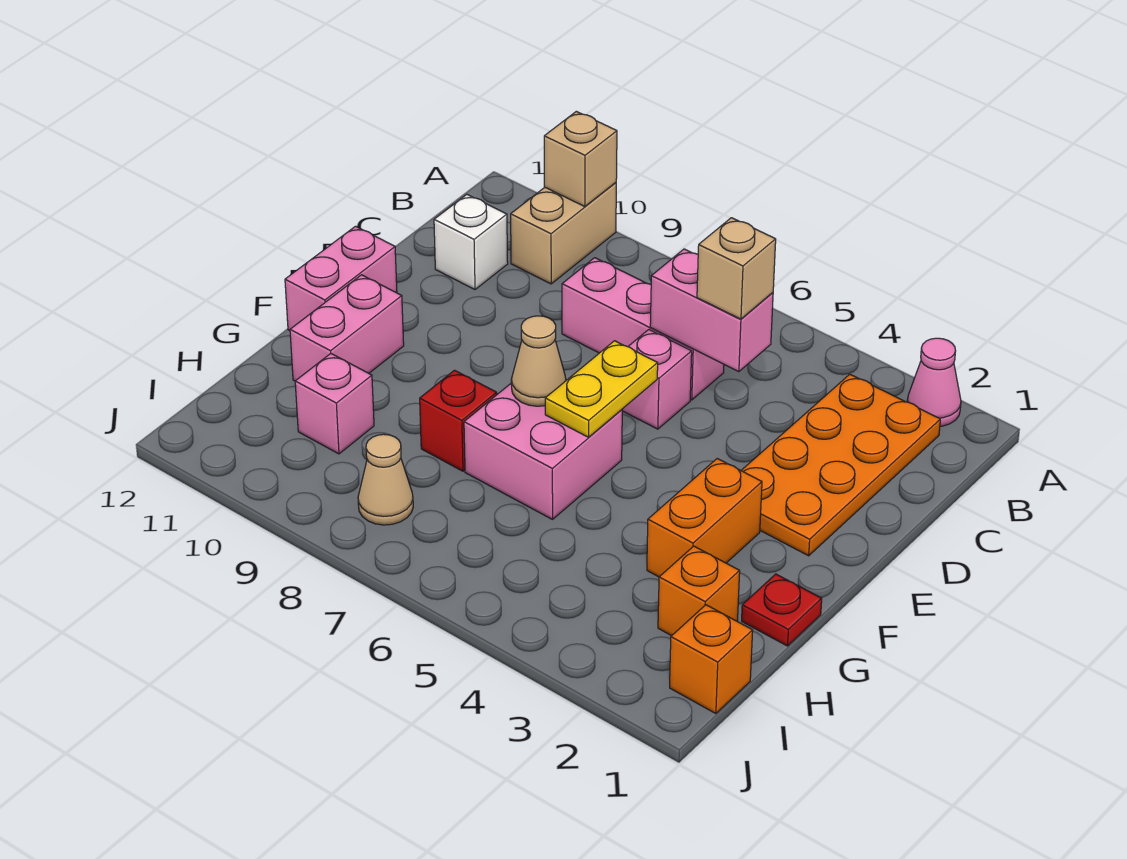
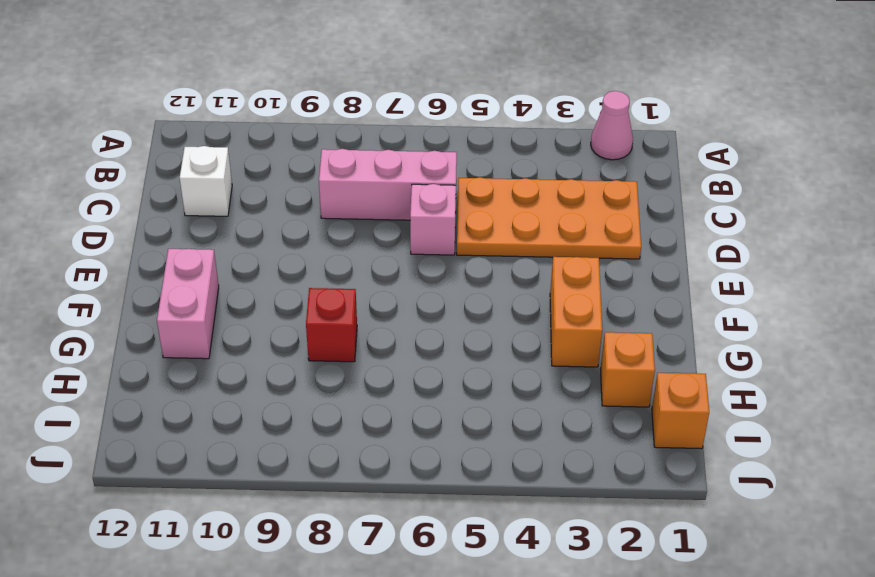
orange 2x4 plate [457,177,641,259] -> orange 2x4 plate turned to [741,374,940,556]
none -> tan 1x2 brick [511,183,616,284]
none -> pink 1x2 brick [285,226,397,330]
none -> pink 2x2 brick [464,384,622,519]

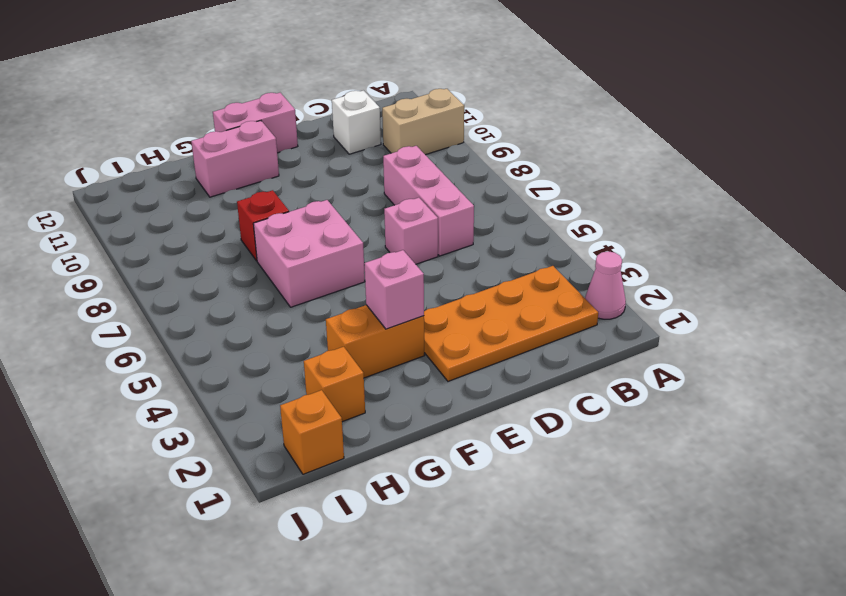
pink 1x1 brick [364,250,424,329] -> pink 1x1 brick moved to [295,354,374,454]
none -> red 1x1 plate [742,574,822,646]
none -> tan 1x1 cone [358,434,413,525]
none -> tan 1x1 brick [544,111,617,207]

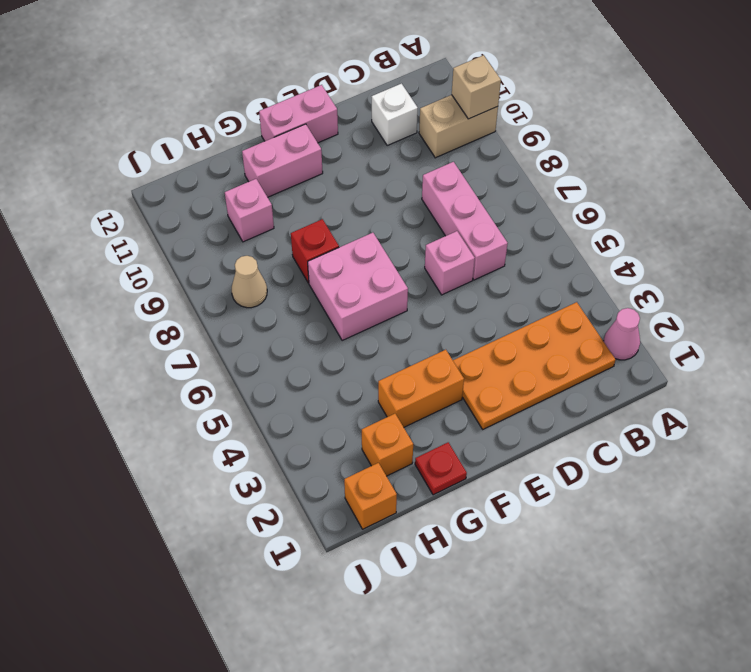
none -> pink 1x2 brick [650,249,773,372]
none -> yellow 1x2 plate [545,341,658,437]
none -> tan 1x1 cone [511,316,566,406]

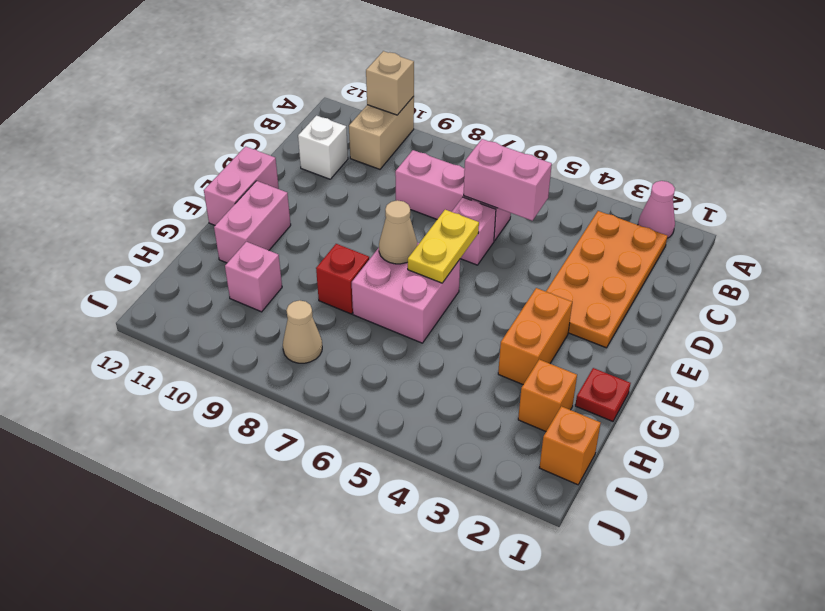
none -> tan 1x1 brick [697,218,776,319]

